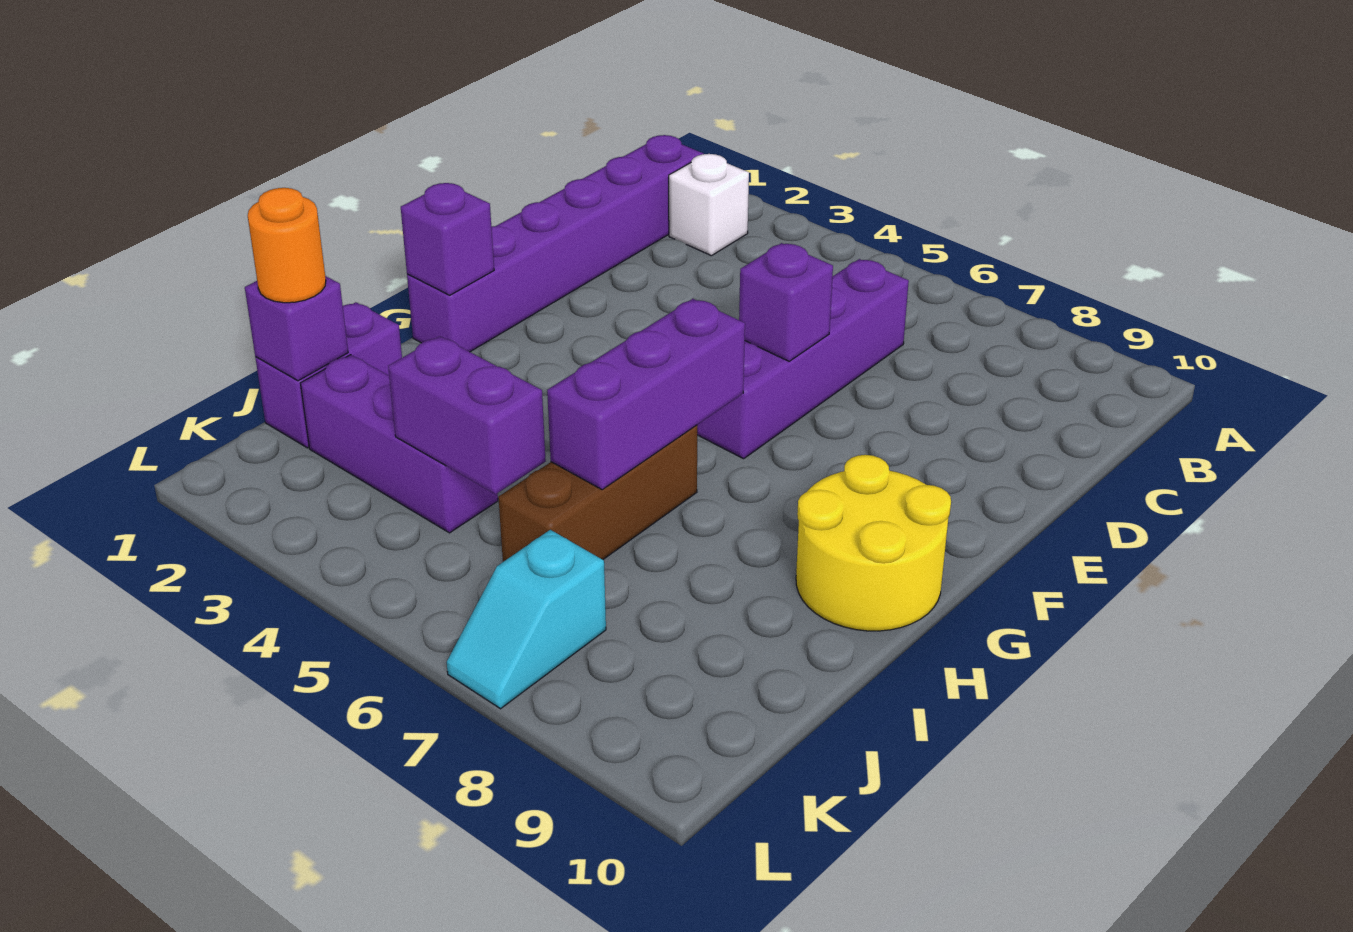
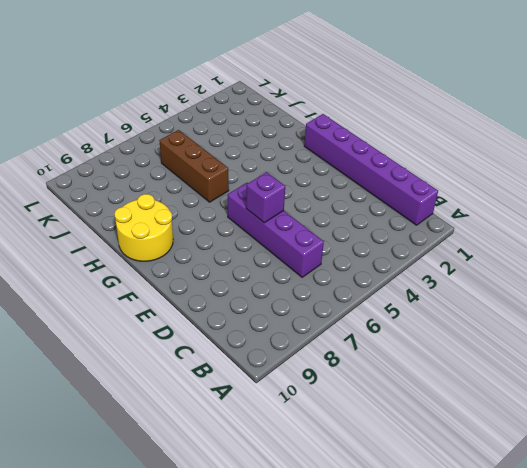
none -> white 1x1 brick [669,154,749,256]
none -> purple 1x2 brick [255,302,402,448]
none -> purple 1x3 brick [300,355,498,533]

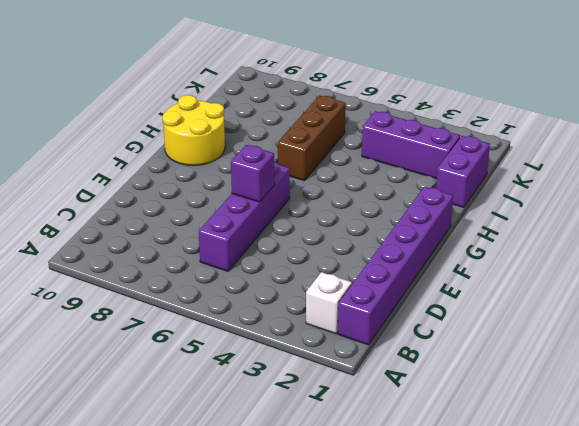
none -> cyan 1x2 slope [447,530,606,709]
none -> purple 1x1 brick [401,183,494,295]
none -> purple 1x3 brick [547,299,745,489]

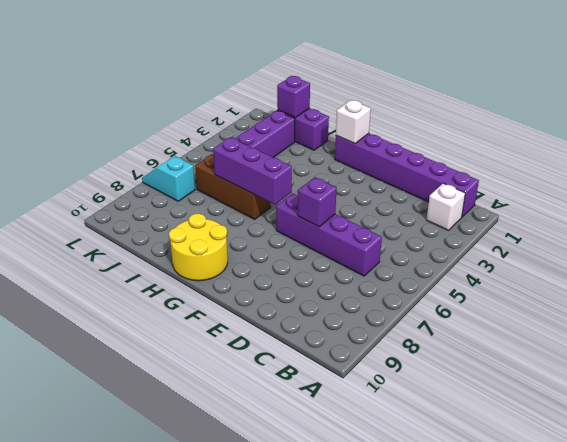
white 1x1 brick [336,100,371,144] -> purple 1x1 brick [401,183,494,295]
none -> purple 1x2 brick [388,336,546,494]
none -> orange 1x1 round brick [248,188,326,303]

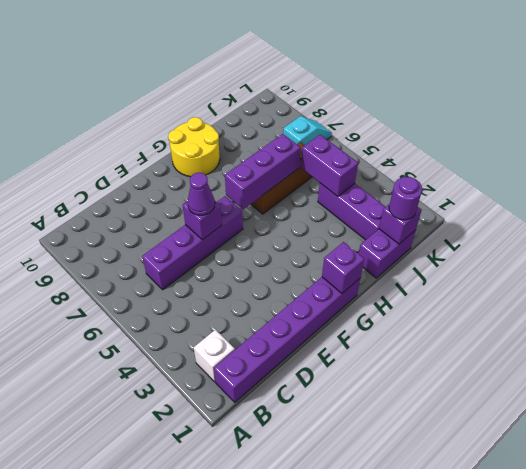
purple 1x1 cone [187,173,215,215] -> none
purple 1x1 round brick [389,177,422,220] -> orange 1x1 round brick [248,188,326,303]

